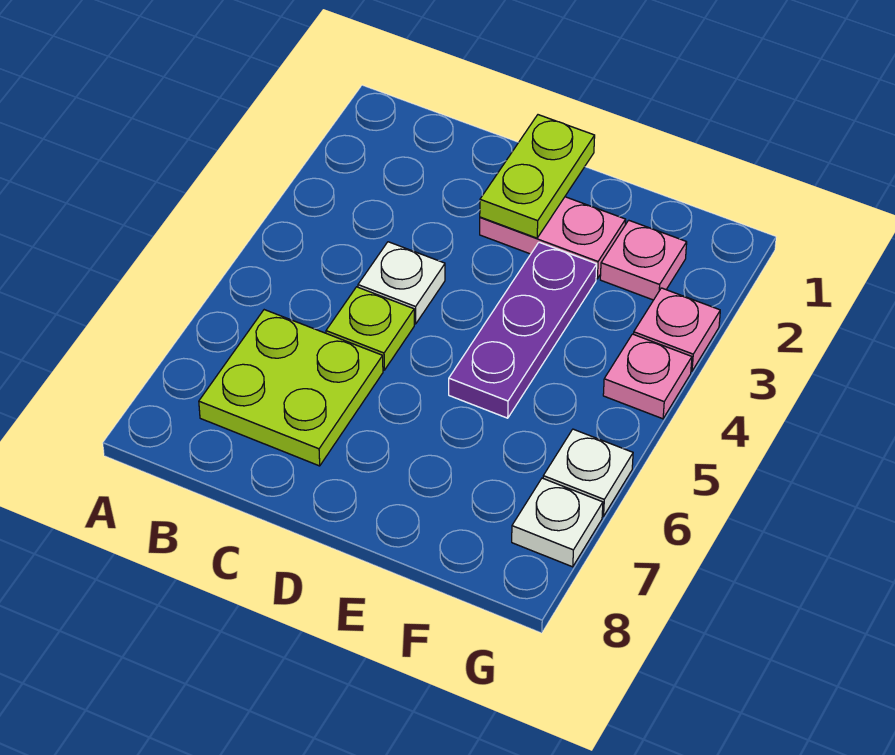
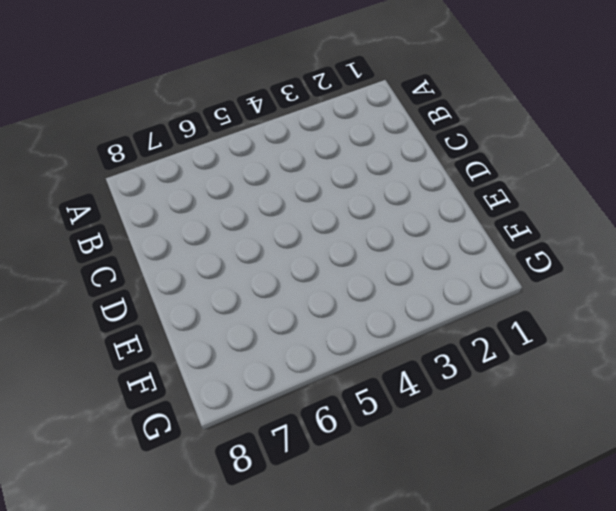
none -> lime 2x2 plate [199,310,383,466]
none -> white 1x1 plate [358,242,445,324]

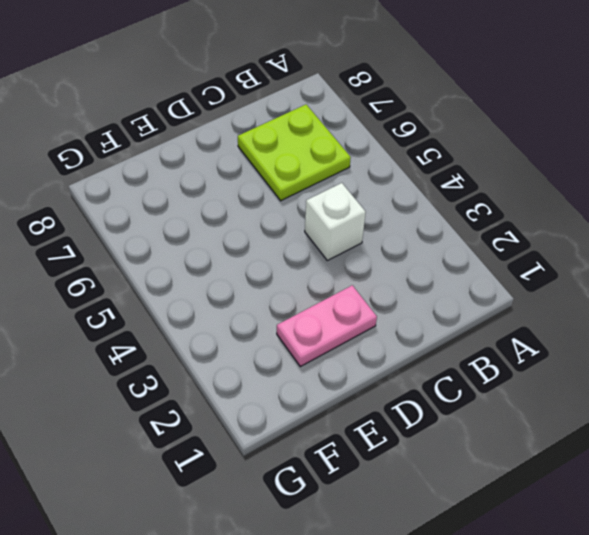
white 1x1 brick [305,183,366,261] -> white 1x1 plate [358,242,445,324]
none -> lime 1x1 plate [326,287,414,370]
none -> purple 1x3 plate [449,242,597,418]

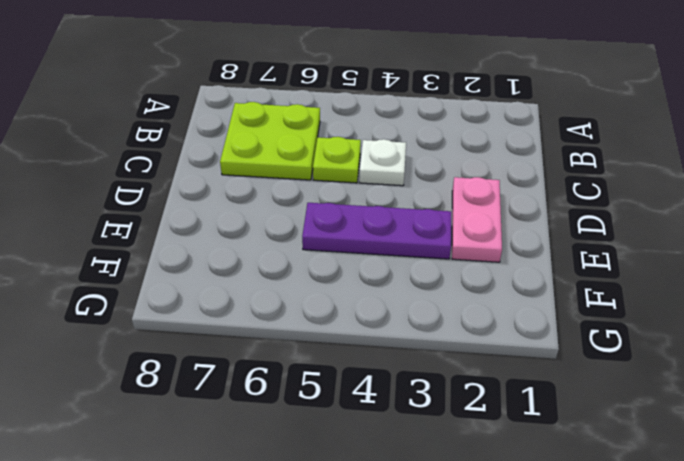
none -> pink 1x1 plate [600,220,687,300]
none -> pink 1x1 plate [634,288,720,371]

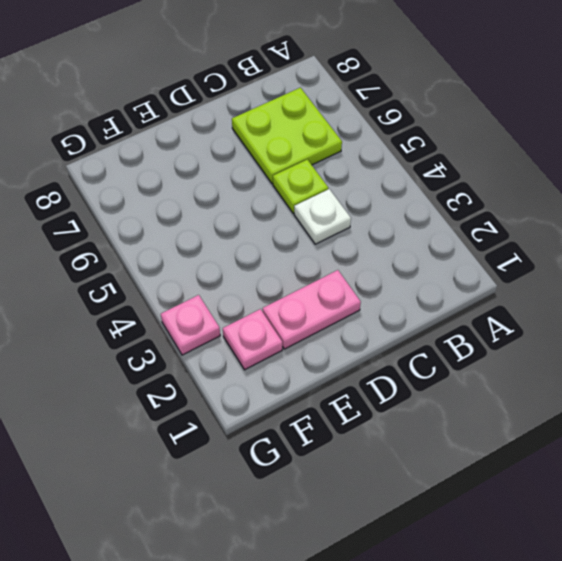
none -> purple 1x3 plate [449,242,597,418]
none -> pink 1x1 plate [603,334,692,419]

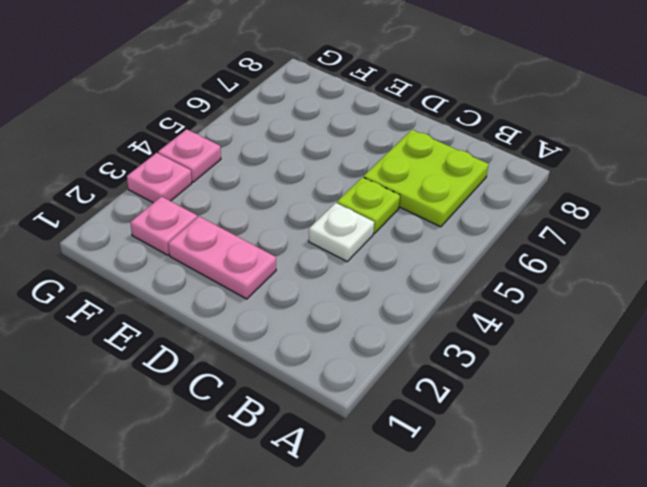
none -> purple 1x3 plate [449,242,597,418]
none -> white 1x1 plate [543,429,633,516]

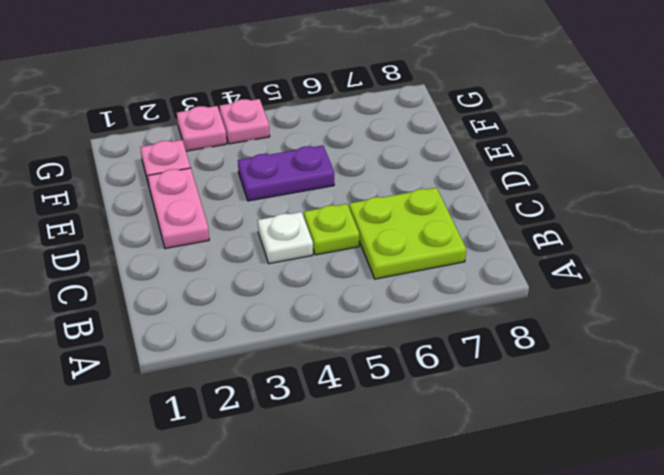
purple 1x2 plate [238,145,334,201] -> purple 1x3 plate [449,242,597,418]
none -> white 1x1 plate [543,429,633,516]
none -> white 1x1 plate [512,478,603,567]

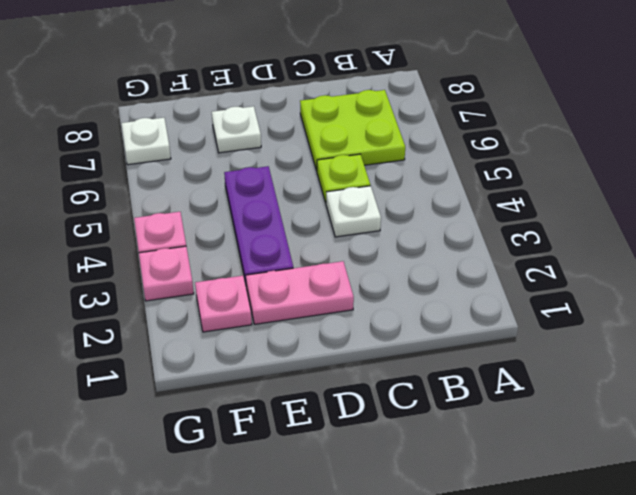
white 1x1 plate [212,106,261,153] -> white 1x1 plate moved to [543,429,633,516]
none -> lime 1x2 plate [480,115,595,238]

